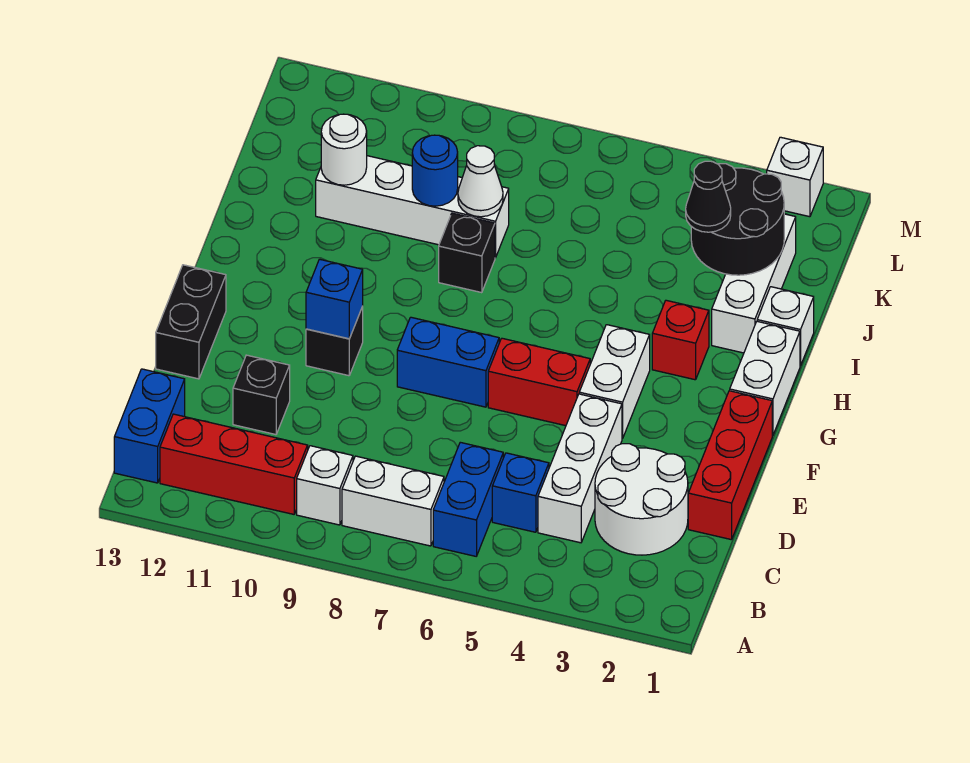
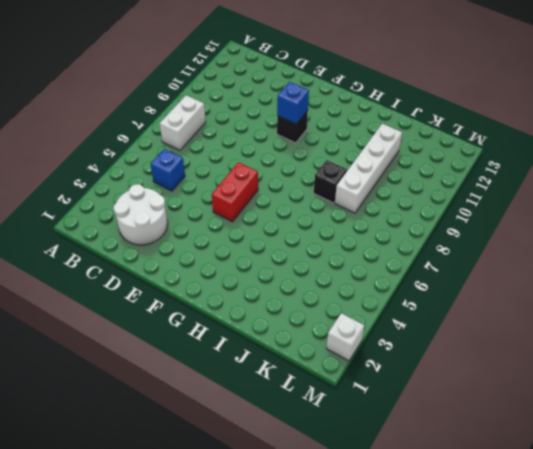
none -> blue 1x2 brick [433,442,503,556]
none -> white 1x1 brick [297,446,353,525]
none -> red 1x3 brick [160,414,308,514]

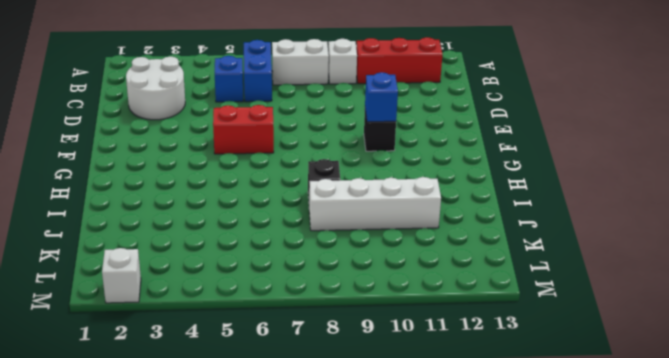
none -> blue 1x2 brick [114,369,185,483]
none -> white 1x3 brick [538,394,622,543]
none -> red 1x3 brick [688,391,772,540]

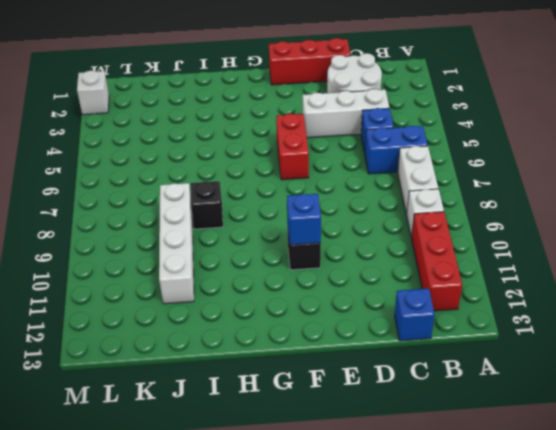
blue 1x1 brick [395,288,435,341] -> blue 1x2 brick [114,369,185,483]
none -> black 1x1 brick [233,355,290,435]
none -> black 1x2 brick [156,265,226,379]
none -> white 1x2 brick [579,325,650,439]

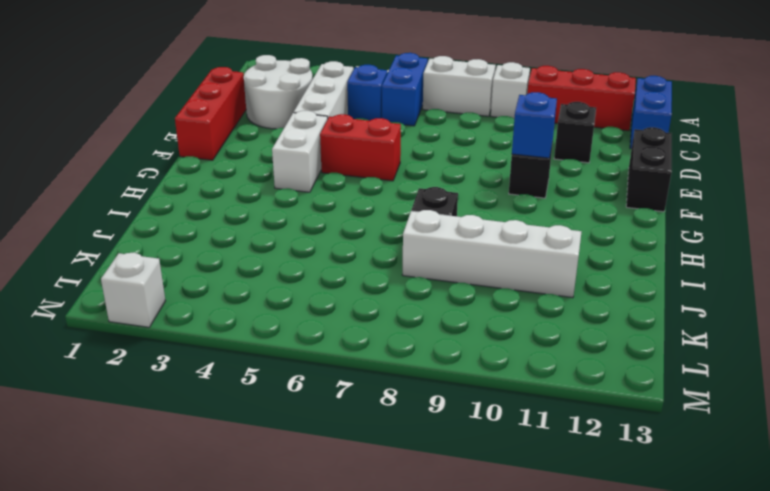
none -> blue 1x2 brick [397,317,499,407]
none -> white 1x2 brick [730,321,800,435]
none -> red 1x1 brick [652,300,709,380]

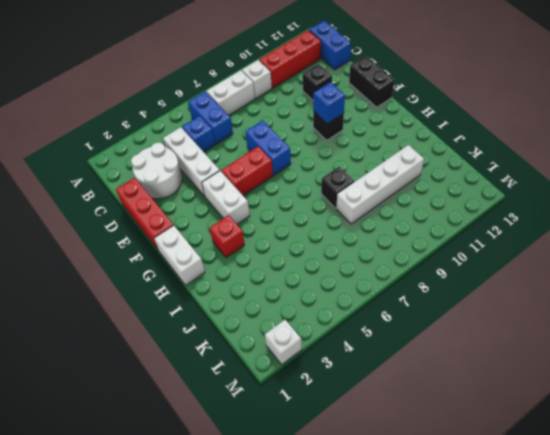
blue 1x2 brick [245,121,291,175] -> blue 1x2 brick turned to [397,317,499,407]
none -> white 1x1 brick [757,287,814,366]
none -> white 1x3 brick [712,214,796,353]
none -> black 2x2 round brick [691,164,784,275]

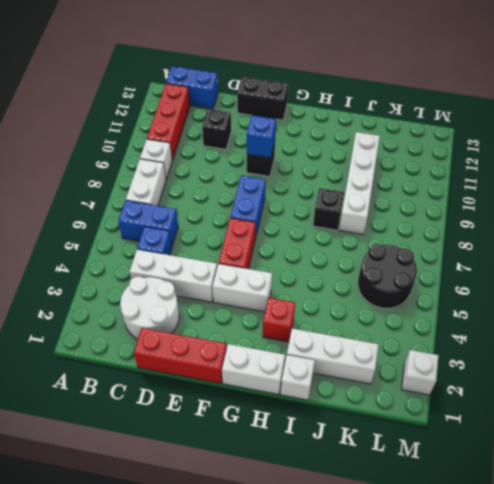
black 2x2 round brick [358,244,417,308] -> black 2x2 round brick moved to [691,164,784,275]
none -> white 1x1 cone [458,146,503,217]
none -> blue 1x1 round brick [412,135,458,206]
none -> white 1x1 round brick [321,114,367,185]

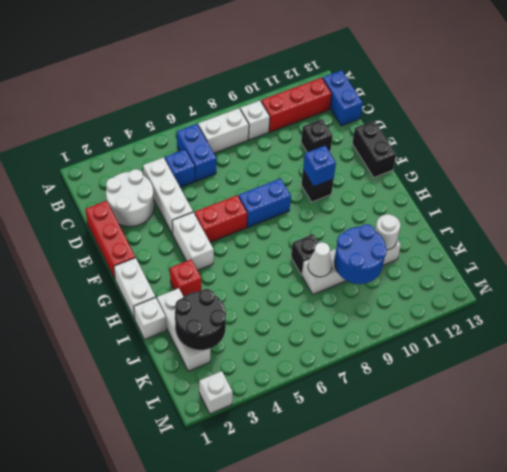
blue 2x2 round brick [334,224,387,284] -> blue 1x1 round brick [412,135,458,206]
none -> black 1x1 cone [686,161,731,232]

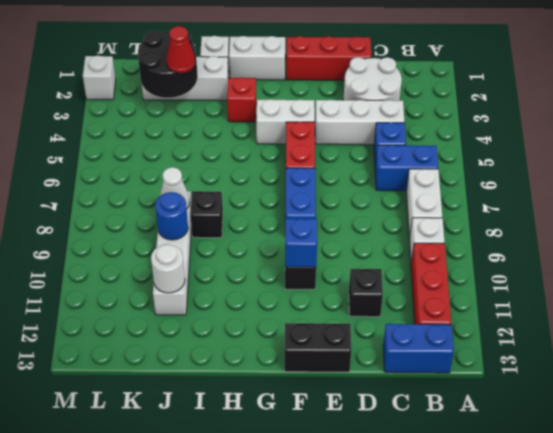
red 1x1 cone [166,26,195,73] -> black 1x1 cone [686,161,731,232]

